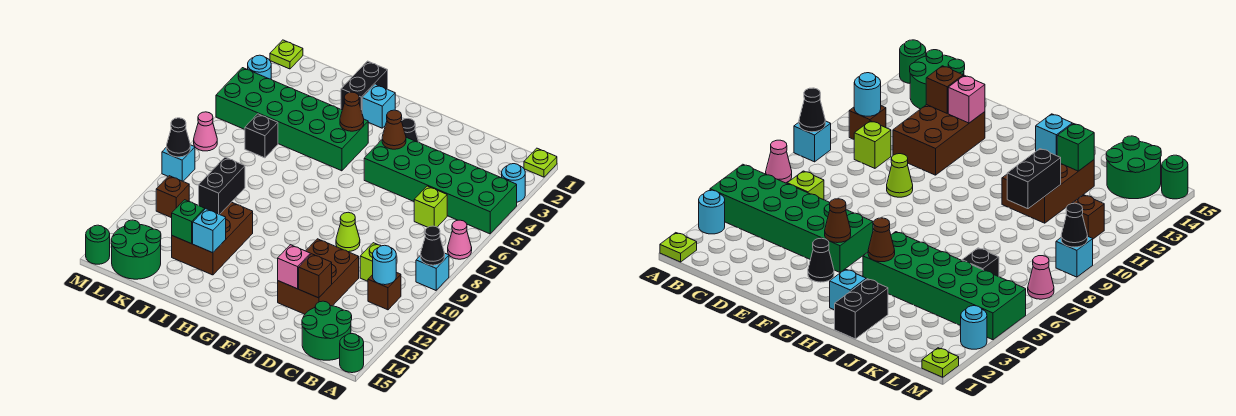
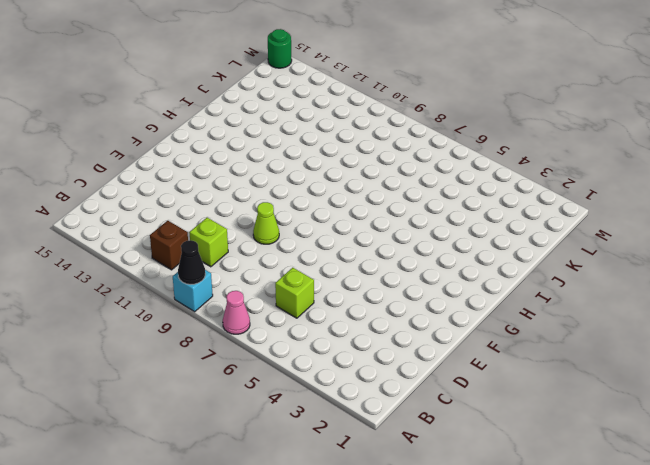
none -> lime 1x1 plate [524,148,557,177]
none -> cyan 1x1 round brick [502,164,525,202]
none -> green 2x6 brick [364,137,517,234]
none -> green 1x1 round brick [340,334,364,373]

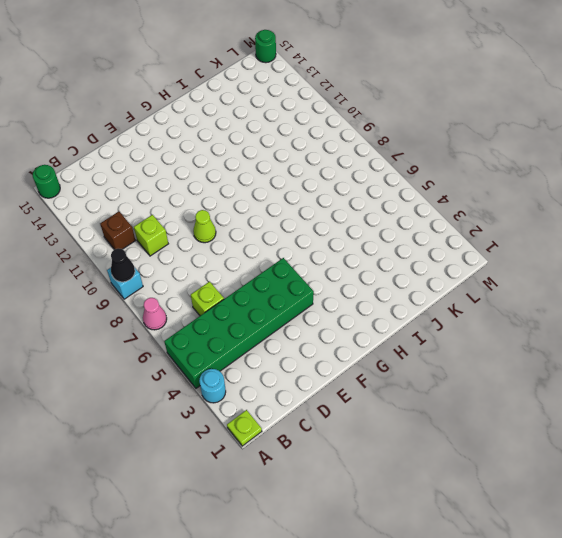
none -> green 2x2 round brick [302,301,352,360]
none -> brown 2x3 brick [278,239,359,314]
none -> black 1x1 cone [402,119,418,142]
none -> cyan 1x1 brick [362,84,395,128]

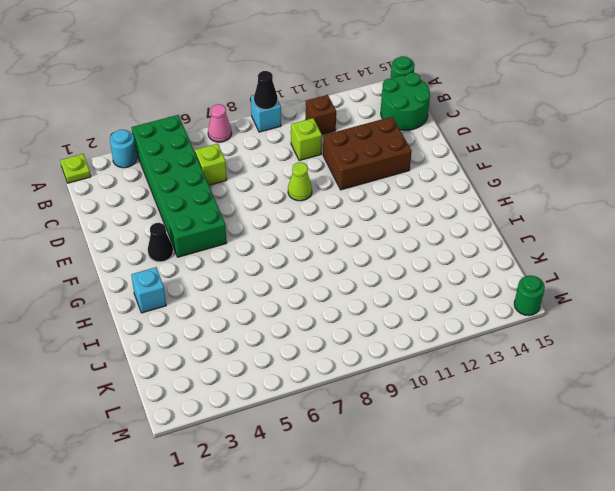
none -> green 2x6 brick [216,68,368,171]
none -> black 1x2 brick [341,61,388,111]
none -> brown 2x3 brick [172,202,253,275]
none -> black 1x1 brick [245,114,278,158]

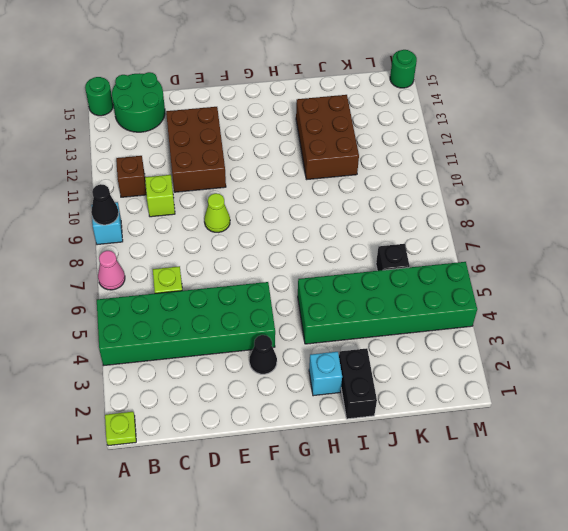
none -> cyan 1x1 round brick [502,164,525,202]
none -> green 2x2 round brick [111,220,161,279]
none -> brown 1x1 brick [156,176,189,218]
none -> lime 1x1 plate [270,40,303,69]

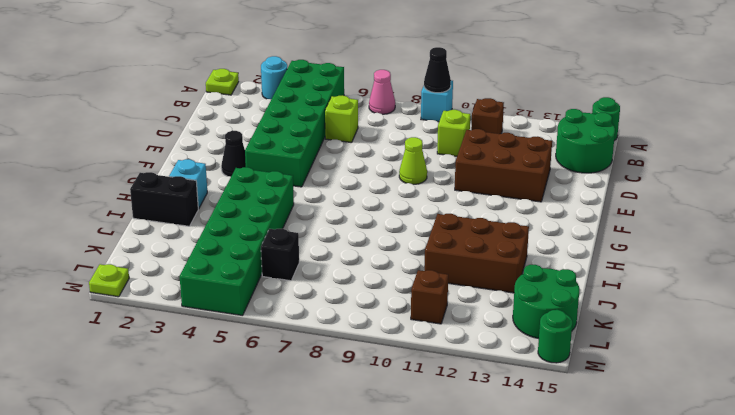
none -> cyan 1x1 round brick [248,55,271,79]
none -> pink 1x1 cone [194,112,217,151]
none -> cyan 1x1 brick [162,145,195,181]
none -> cyan 1x1 round brick [373,245,396,285]

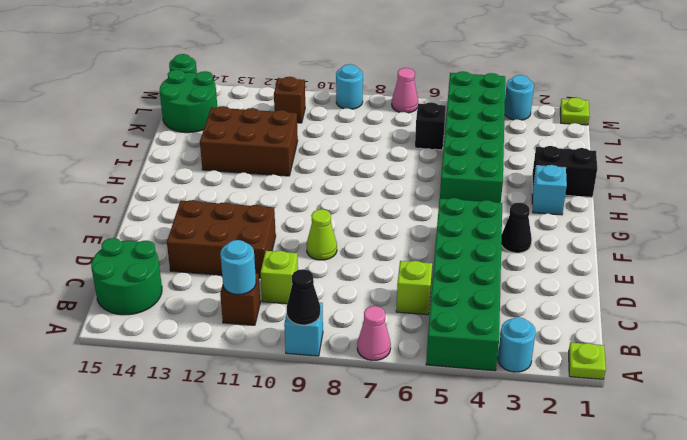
cyan 1x1 round brick [336,64,363,109] -> cyan 1x1 brick [162,145,195,181]
none -> green 1x1 round brick [340,334,364,373]
none -> brown 1x1 brick [299,254,332,298]
none -> pink 1x1 brick [278,245,310,289]
none -> brown 1x1 cone [382,110,406,149]

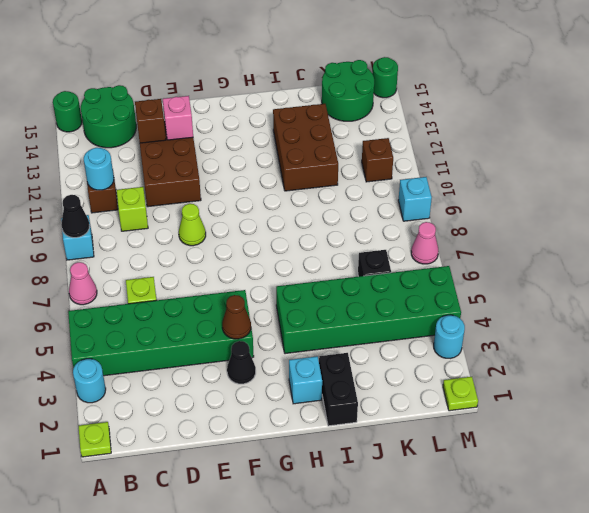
none -> brown 1x1 cone [340,92,364,131]
none -> cyan 1x1 brick [193,209,226,253]
none -> black 1x2 brick [199,157,245,214]
none -> green 1x1 brick [172,200,205,244]

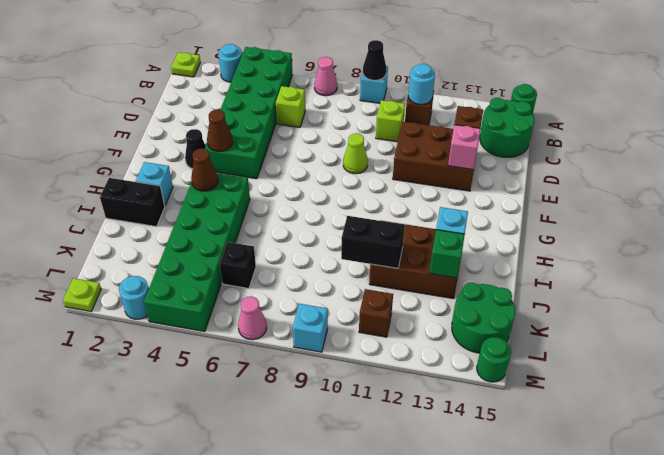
none -> black 1x1 cone [167,118,190,157]

